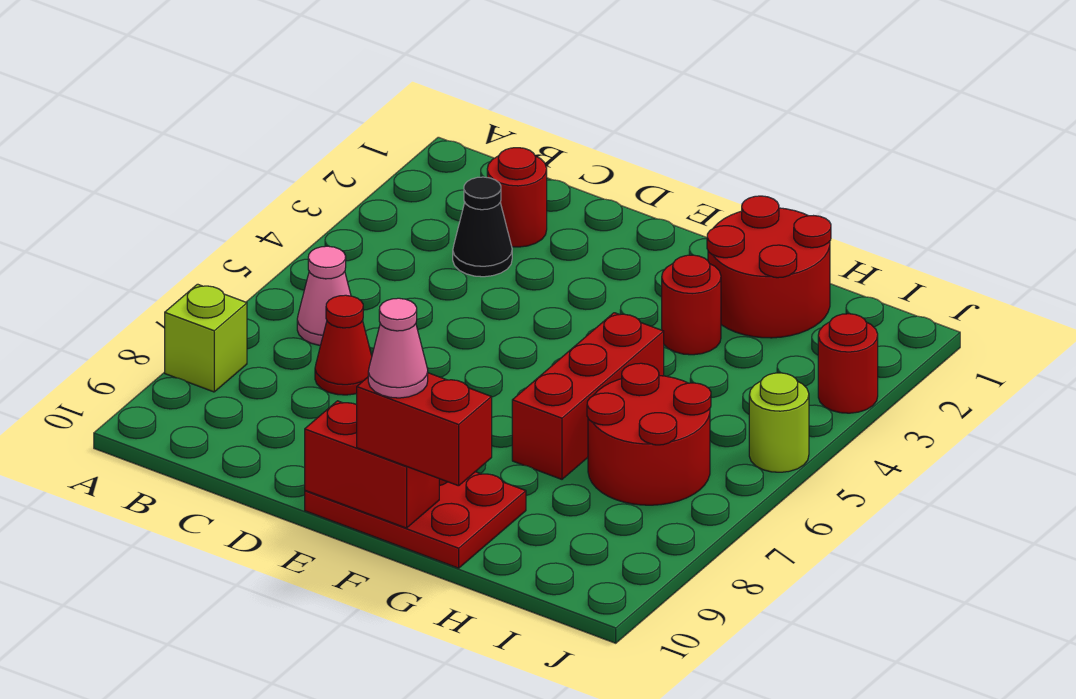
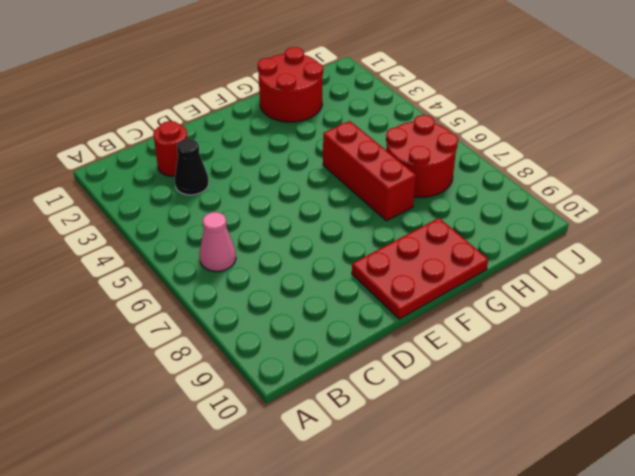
none -> lime 1x1 brick [165,284,247,392]
none -> red 1x1 cone [315,295,372,395]
none -> red 1x1 round brick [662,255,721,355]

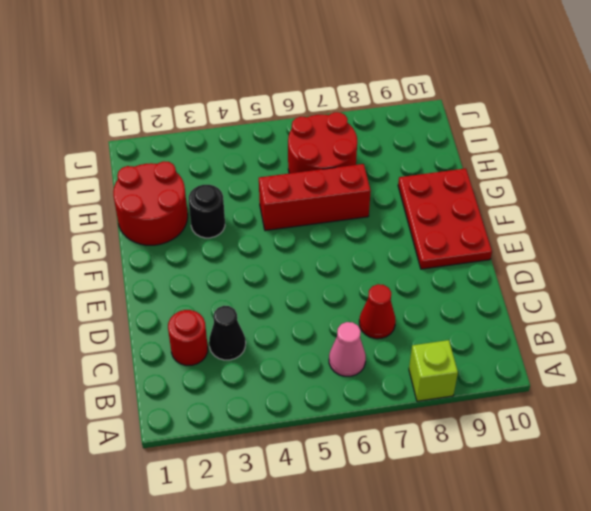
black 1x1 round brick [188,185,225,238] -> red 1x1 round brick [662,255,721,355]
none -> red 1x1 round brick [818,314,878,413]
none -> lime 1x1 round brick [749,373,809,472]
none -> red 1x2 brick [305,401,439,528]

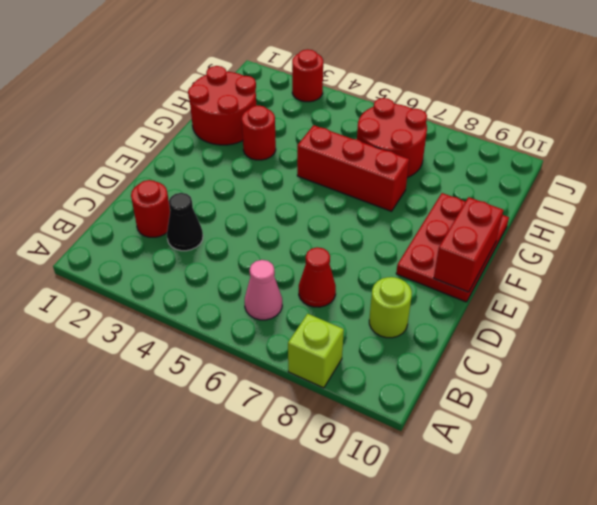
lime 1x1 round brick [369,277,412,338] -> lime 1x1 round brick moved to [749,373,809,472]
none -> red 1x2 brick [357,373,492,486]
none -> pink 1x1 cone [368,298,428,398]

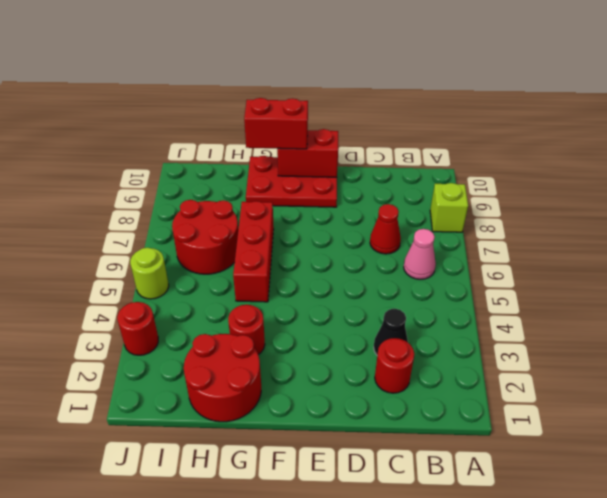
none -> pink 1x1 cone [368,298,428,398]

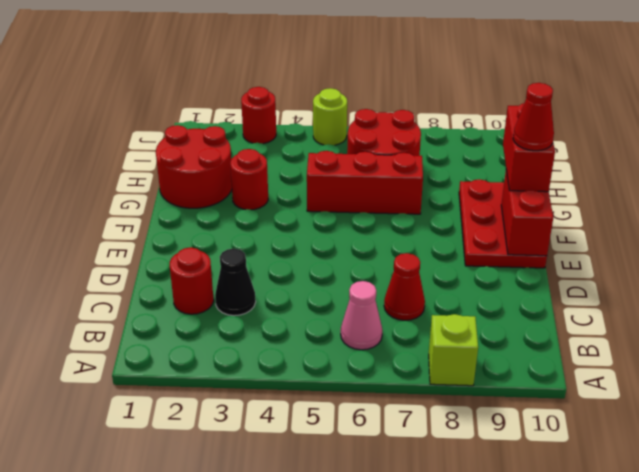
red 1x1 cone [513,83,554,151] -> pink 1x1 cone [368,298,428,398]

